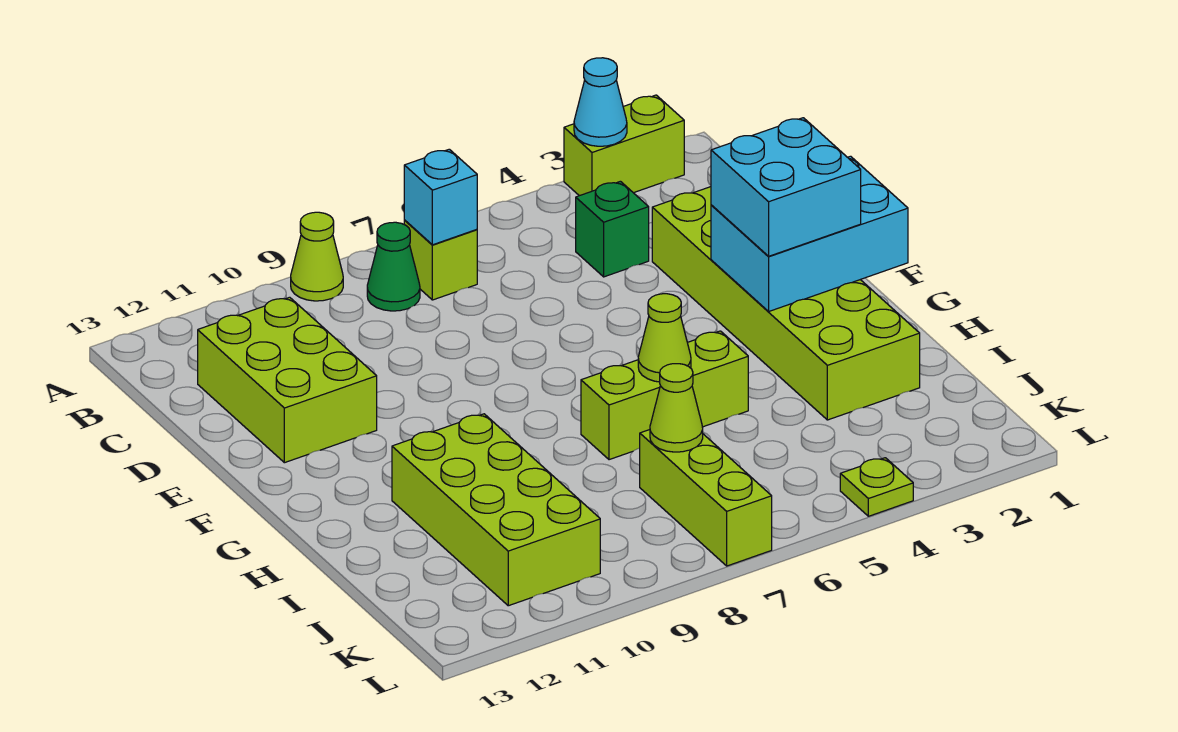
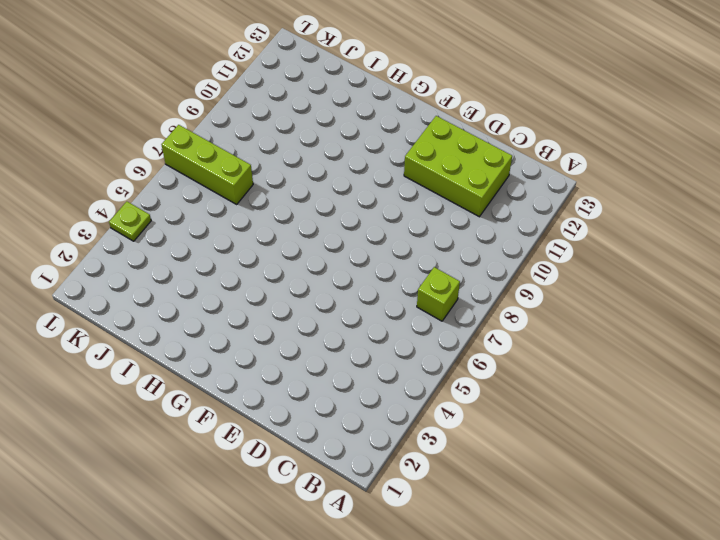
none -> lime 1x2 brick [564,95,684,196]
none -> lime 1x1 cone [291,212,343,301]
none -> green 1x1 cone [367,222,420,311]

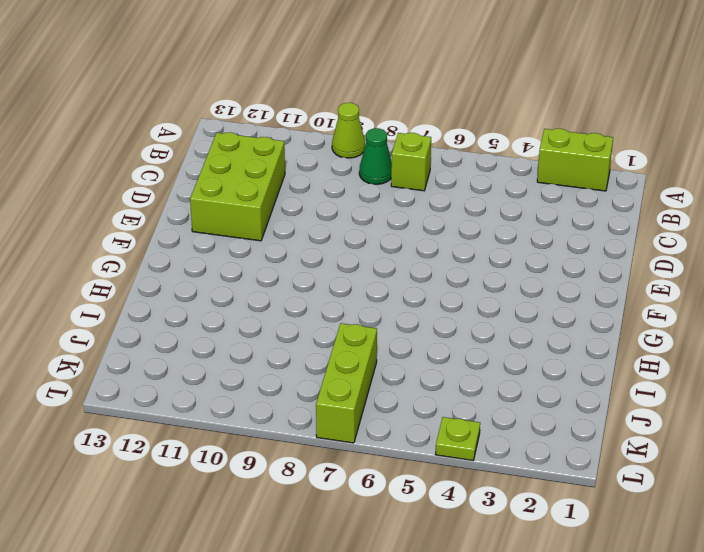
none -> green 1x1 brick [576,181,649,277]
none -> lime 2x6 brick [652,187,920,420]
none -> lime 1x3 brick [581,331,748,460]

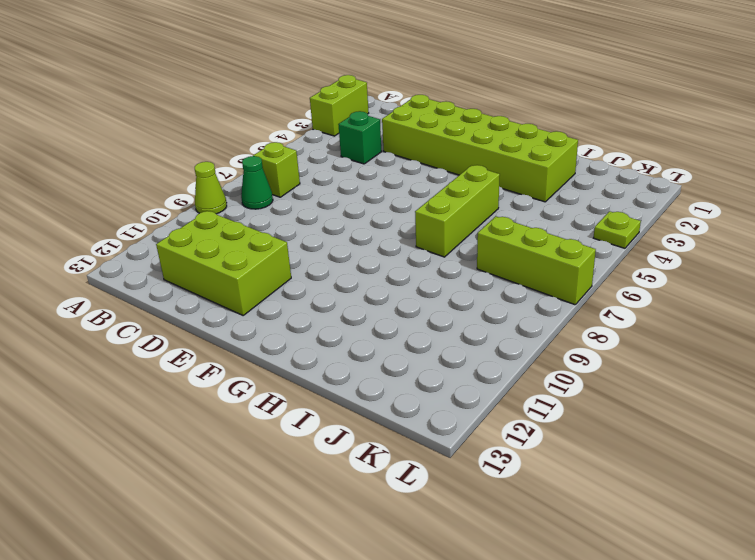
none -> lime 2x4 brick [392,414,600,606]
none -> cyan 1x1 cone [574,58,627,146]
none -> cyan 1x1 brick [404,149,477,245]

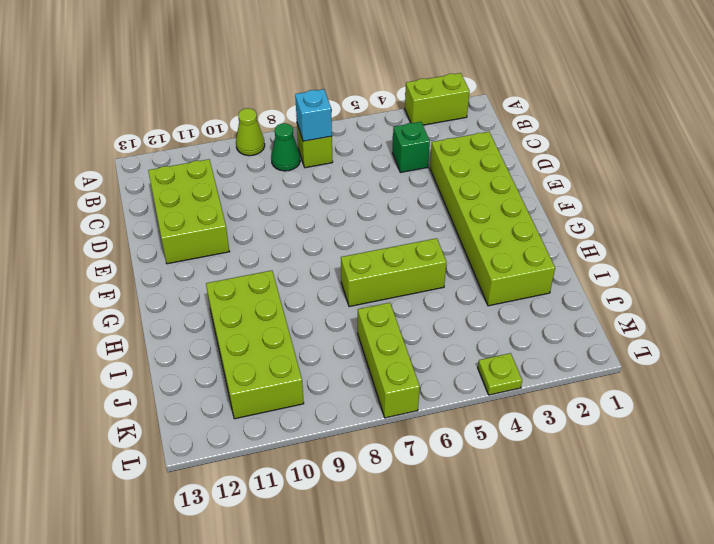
none -> cyan 1x1 cone [574,58,627,146]
none -> cyan 2x3 brick [711,156,908,311]
none -> lime 1x1 cone [638,294,691,382]

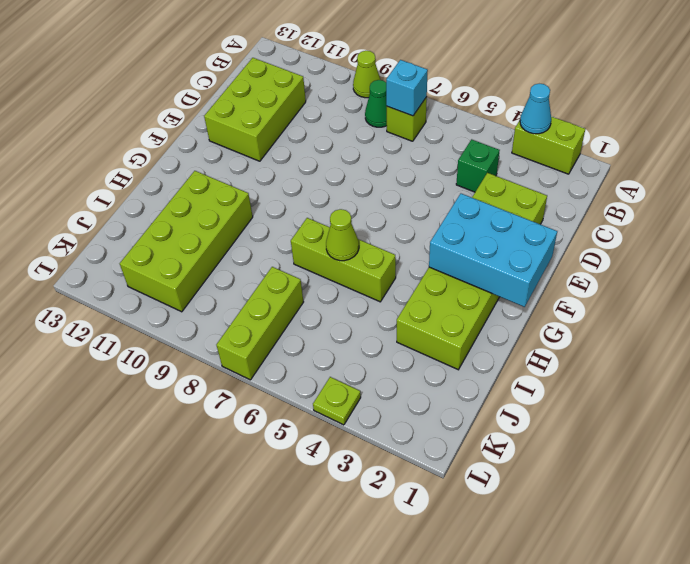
none -> lime 1x1 cone [650,364,703,452]
none -> cyan 2x2 brick [711,118,861,256]

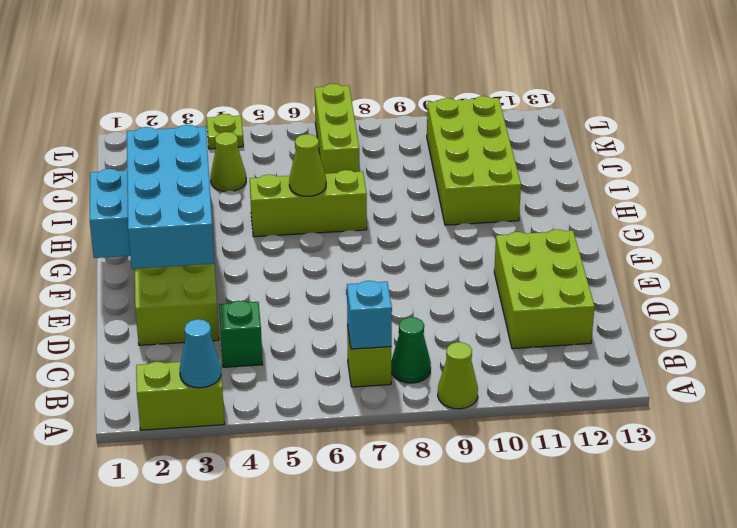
cyan 2x4 brick [127,125,215,269] -> cyan 2x2 brick [711,118,861,256]
lime 1x1 cone [210,132,246,192] -> lime 1x1 cone moved to [650,364,703,452]

